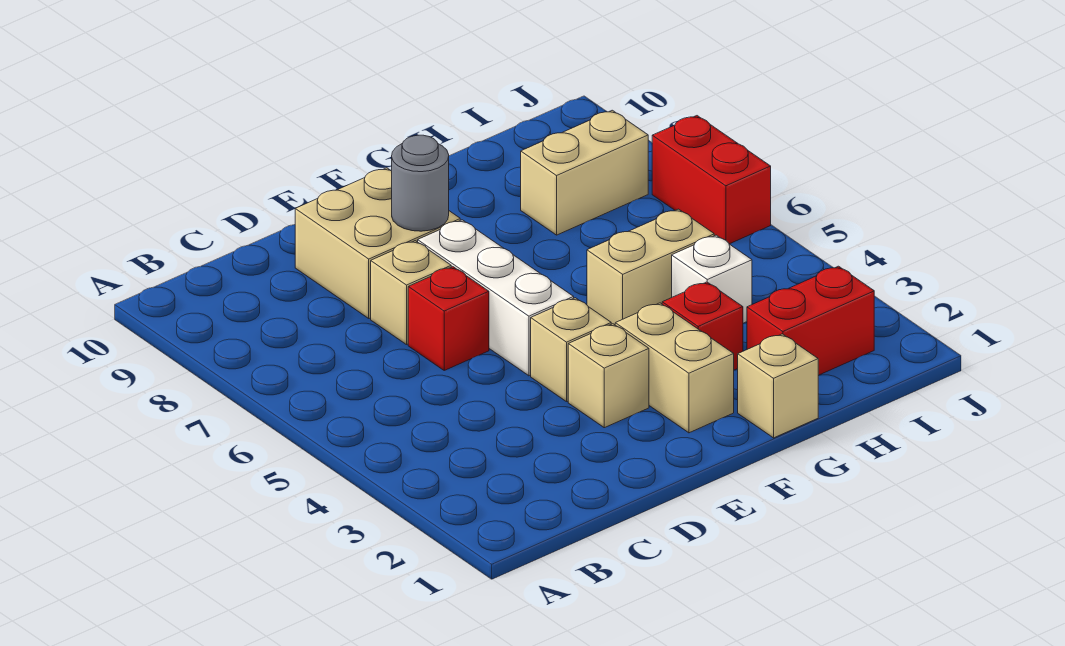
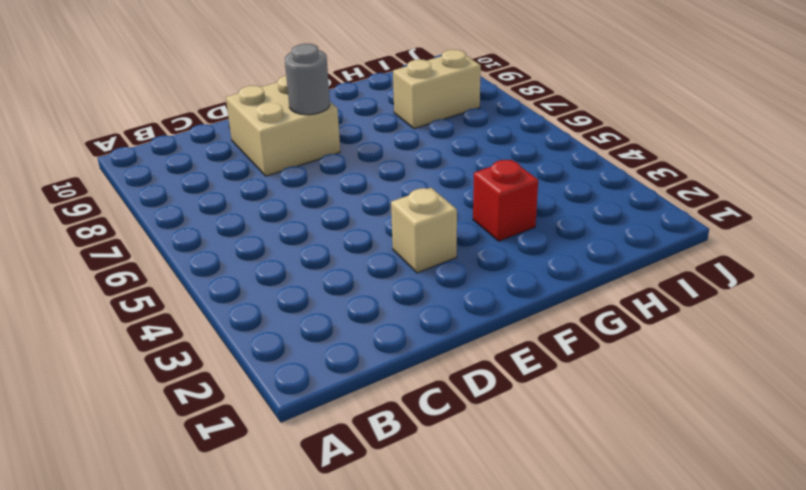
none -> red 1x1 brick [408,267,489,370]
none -> tan 1x1 brick [371,241,451,345]
none -> tan 1x1 brick [531,298,611,402]

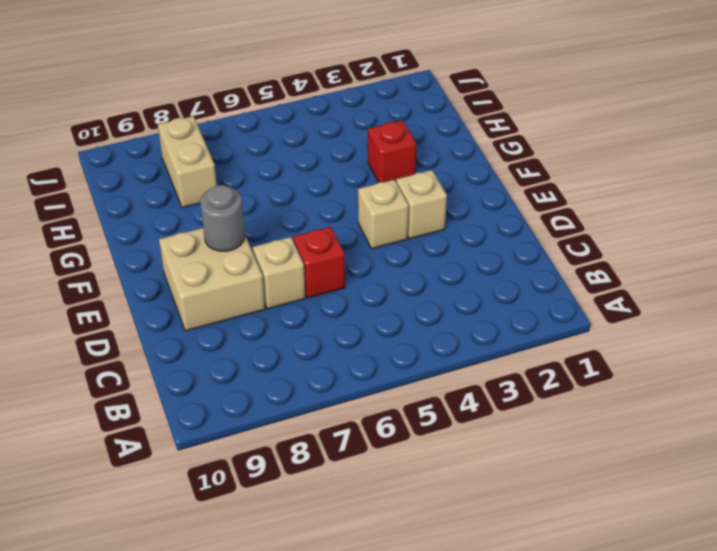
none -> white 1x3 brick [418,220,574,376]
none -> tan 1x2 brick [615,303,734,433]
none -> tan 1x1 brick [738,334,819,438]

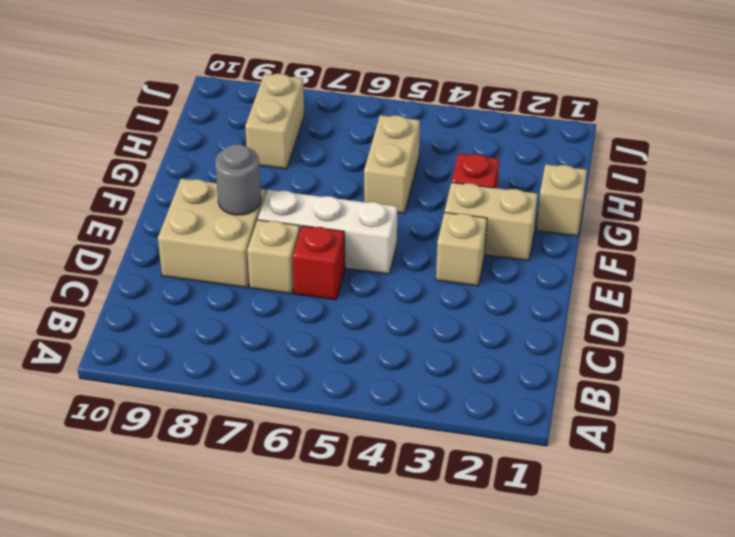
none -> tan 1x1 brick [531,298,611,402]
none -> red 1x2 brick [747,266,874,375]
none -> white 1x1 brick [672,235,752,323]

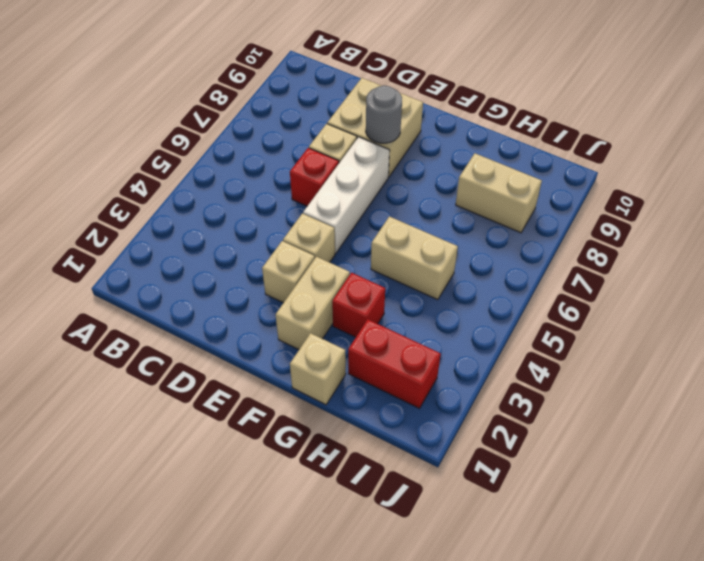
none -> white 1x1 brick [672,235,752,323]
none -> red 1x2 brick [652,116,771,244]

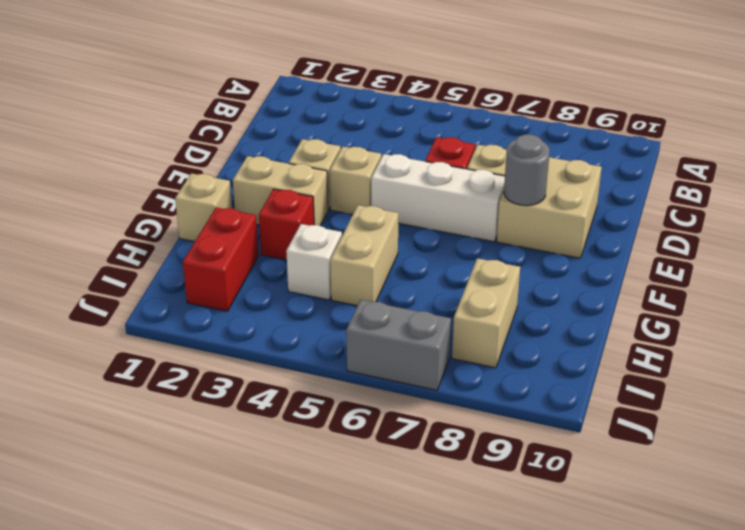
grey 1x2 brick [346,300,451,390] -> red 1x2 brick [652,116,771,244]

